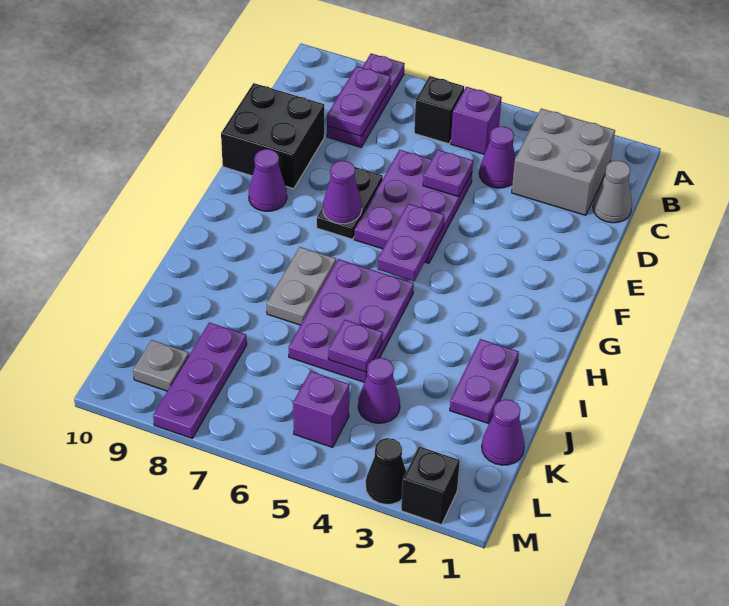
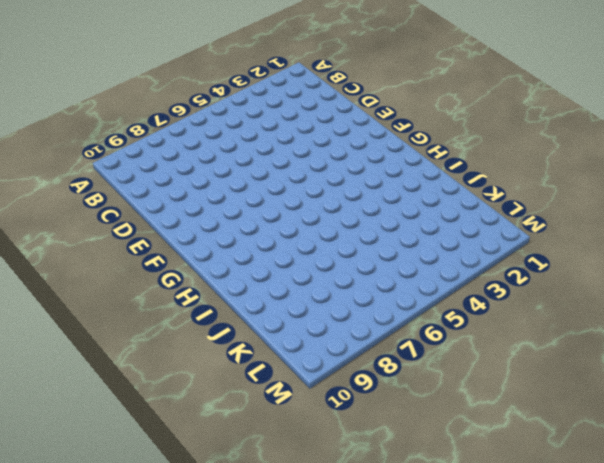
none -> purple 1x3 plate [327,54,405,147]
none -> grey 2x2 brick [512,109,615,215]
none -> purple 1x1 brick [451,87,502,154]

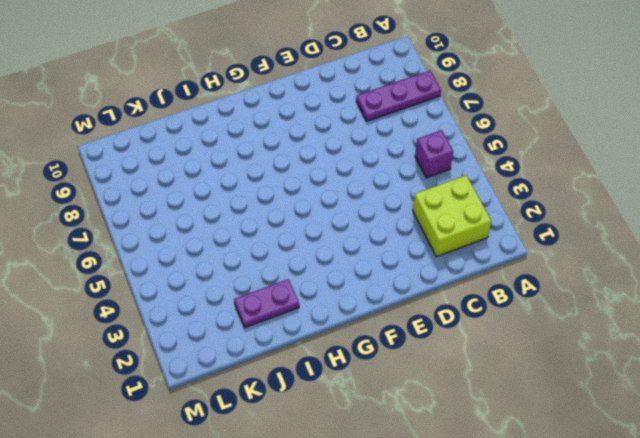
lime 2x2 brick [413,175,491,257] -> grey 2x2 brick [512,109,615,215]
none -> black 1x1 brick [414,76,464,144]
none -> grey 1x1 cone [593,161,632,223]
none -> purple 1x1 cone [479,126,515,188]

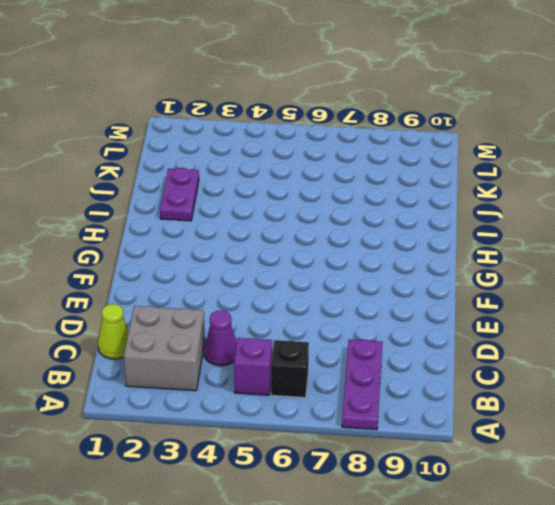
lime 1x1 cone [98,304,129,359] -> grey 1x1 cone [593,161,632,223]
none -> purple 2x3 plate [354,150,472,263]
none -> black 2x2 brick [221,83,324,189]
none -> black 1x2 plate [317,167,383,239]

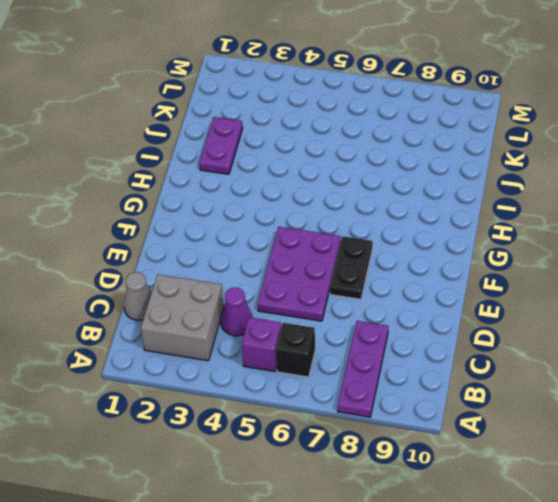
none -> black 2x2 brick [221,83,324,189]
none -> purple 1x1 cone [249,149,287,211]
none -> purple 2x3 plate [289,259,414,382]

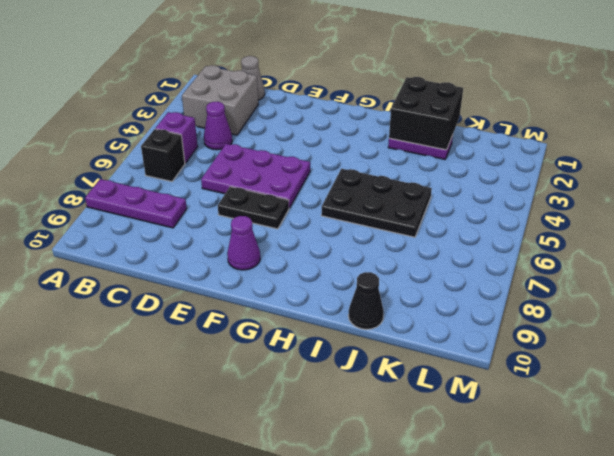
black 2x3 plate [321,169,432,237] -> purple 2x3 plate [289,259,414,382]
black 2x2 brick [389,77,463,150] -> black 2x2 brick moved to [221,83,324,189]
black 1x1 cone [348,272,384,329] -> black 1x1 cone moved to [366,438,406,504]
none -> grey 1x2 plate [267,247,336,325]
none -> purple 1x1 cone [482,399,525,465]
none -> purple 1x1 cone [358,358,400,423]

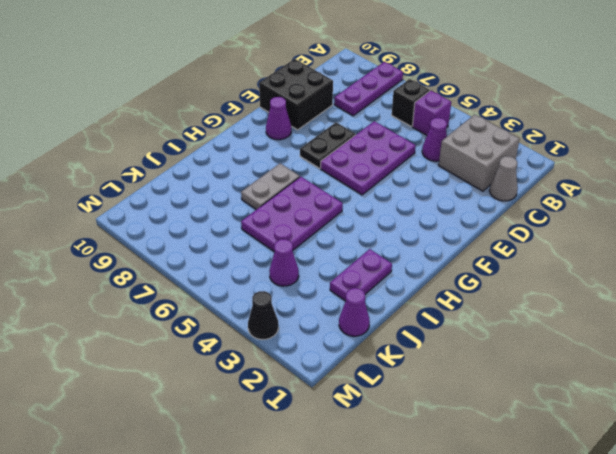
none -> purple 1x3 plate [153,322,247,438]
none -> purple 1x1 brick [293,371,349,447]
none -> grey 1x1 plate [133,340,189,391]

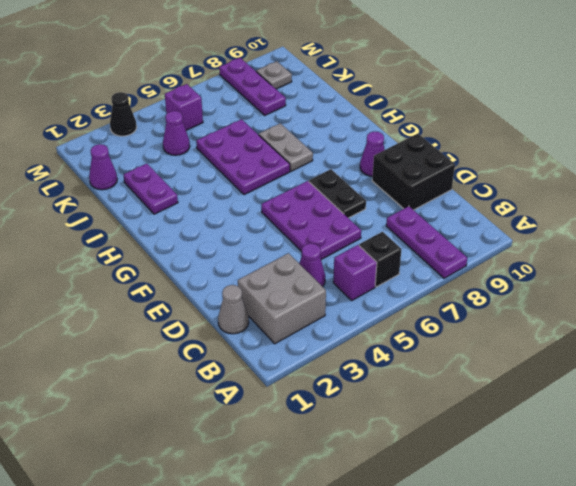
none -> black 1x1 brick [401,446,460,525]
none -> purple 1x2 plate [327,66,391,136]
none -> purple 1x1 plate [423,150,473,197]

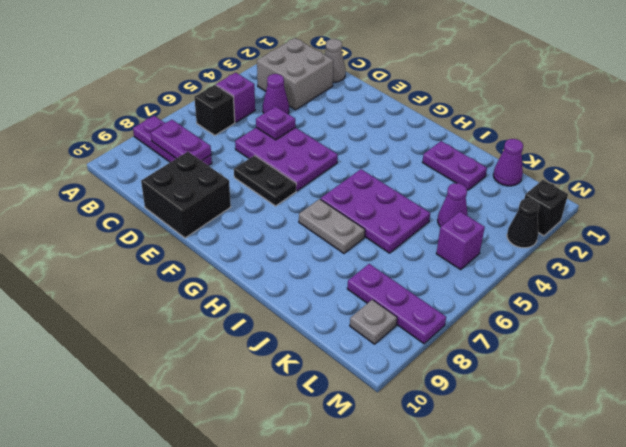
none -> purple 1x1 cone [249,149,287,211]
none -> purple 1x2 plate [377,204,444,281]
none -> purple 1x1 cone [323,161,362,224]

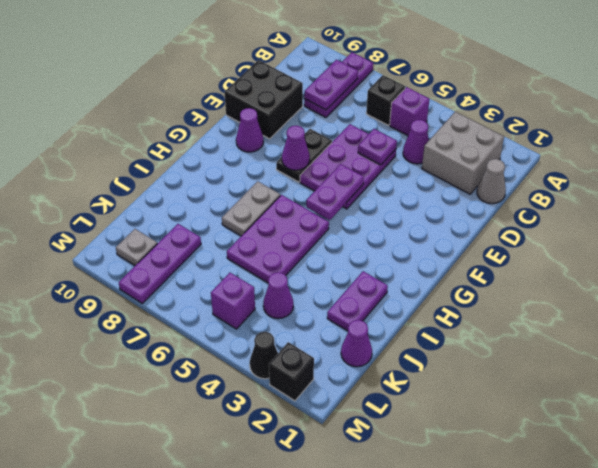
none -> purple 1x1 plate [328,320,383,372]

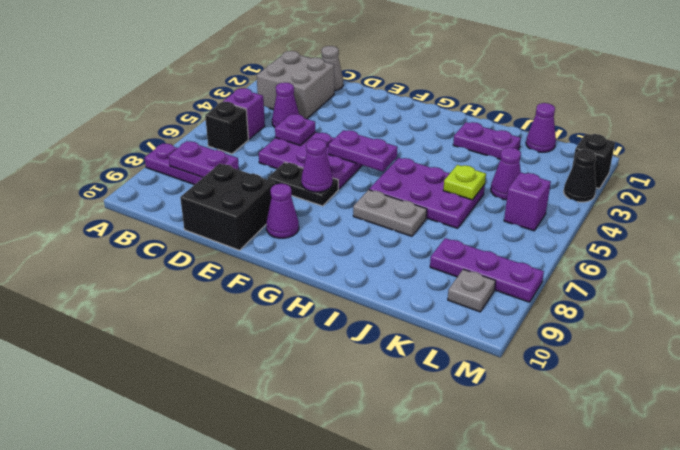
lime 1x1 plate [443,165,486,200] -> purple 1x1 plate [328,320,383,372]

